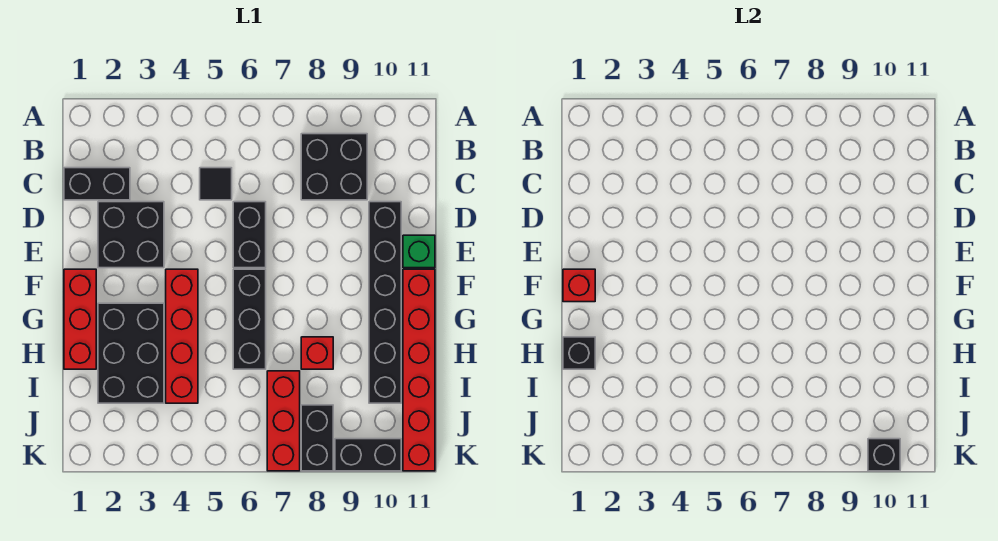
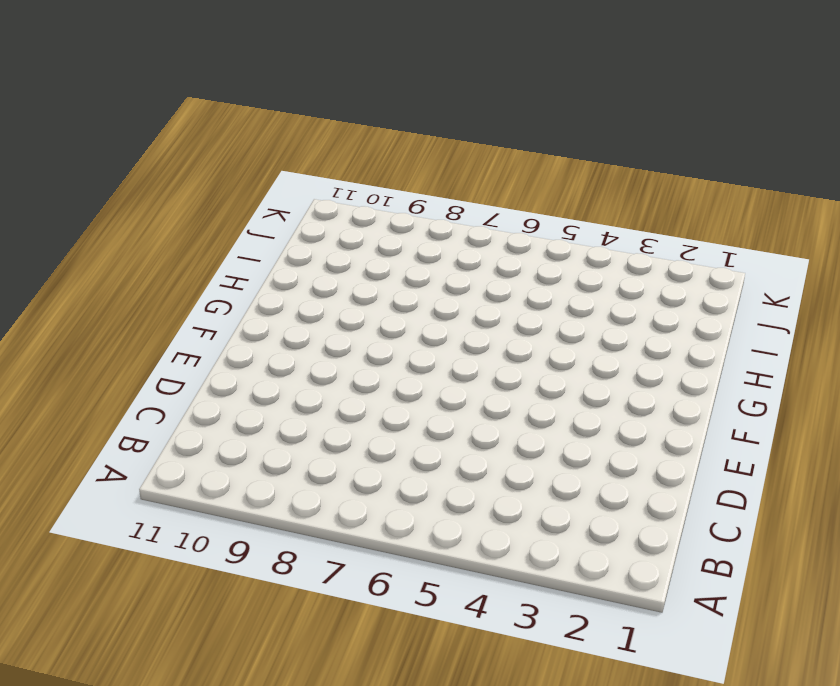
none -> black 2x2 brick [301,134,367,200]
none -> black 1x2 brick [64,168,130,200]
none -> black 1x1 tile [200,168,232,200]

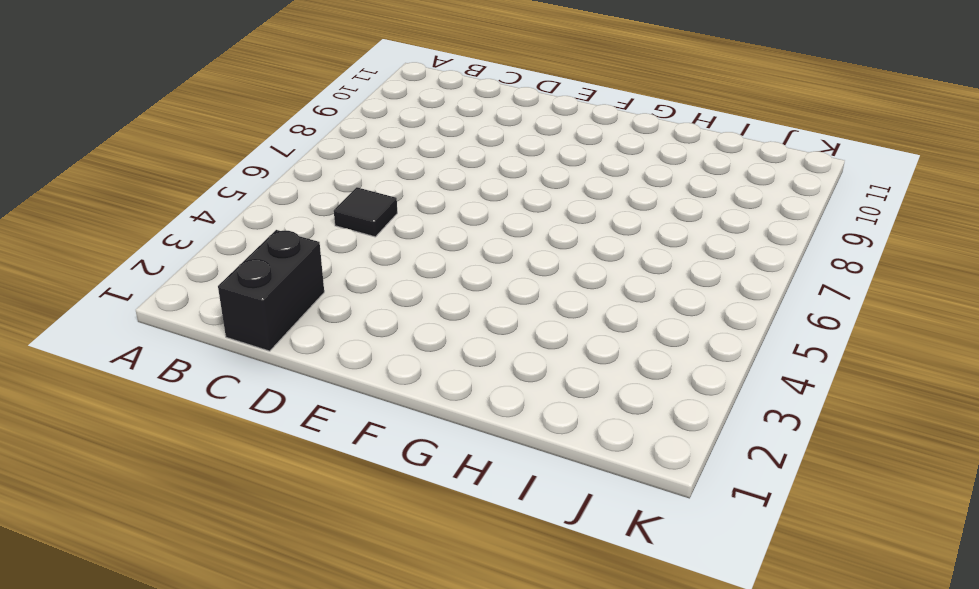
none -> black 2x2 brick [301,134,367,200]
none -> black 2x2 brick [98,202,164,268]
none -> black 1x2 brick [233,202,266,268]

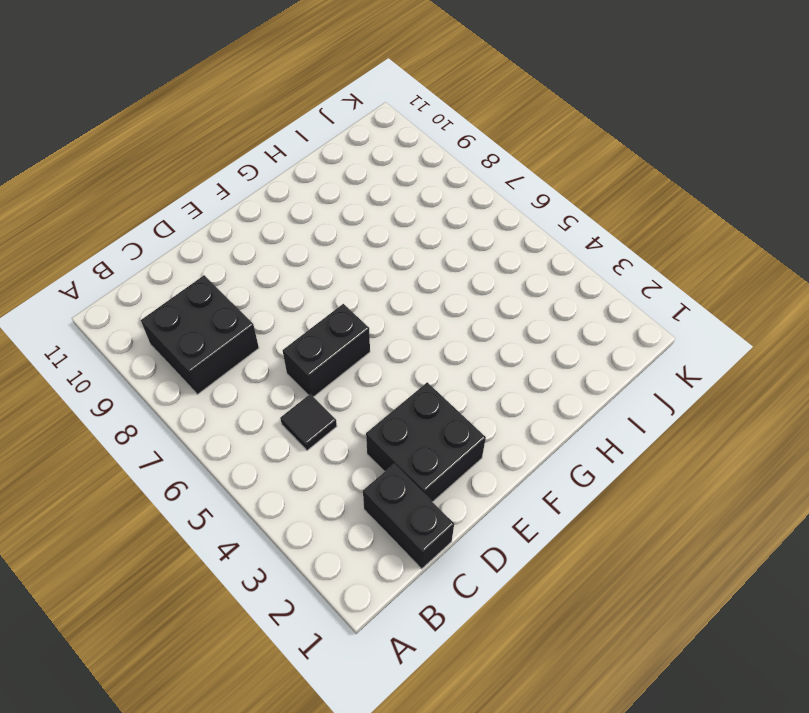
none -> black 1x6 brick [369,202,401,403]
none -> green 1x1 brick [403,235,435,268]
none -> red 1x3 brick [64,269,96,369]

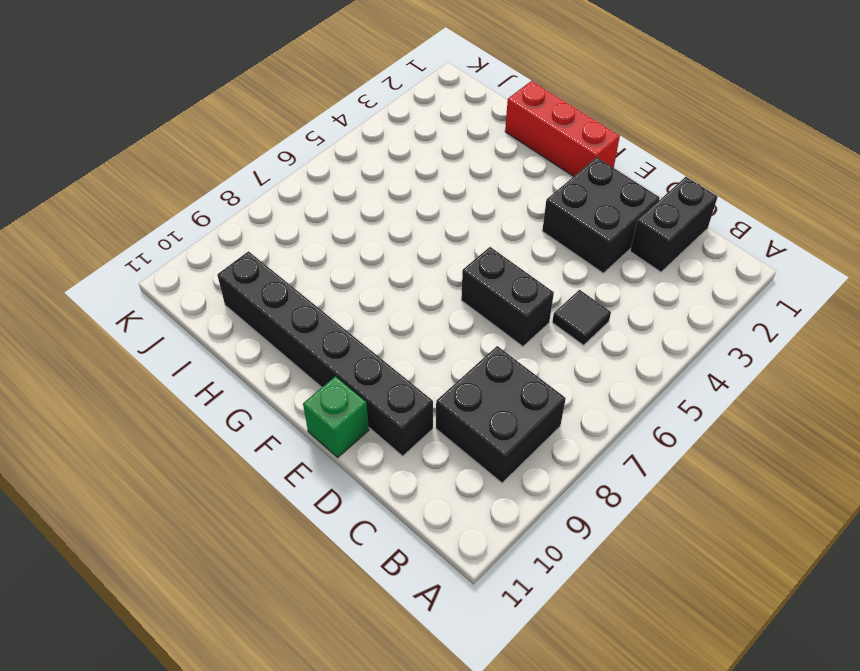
none -> red 1x4 brick [166,269,198,403]
none -> black 1x3 brick [233,269,266,369]
none -> red 1x6 brick [403,269,435,471]

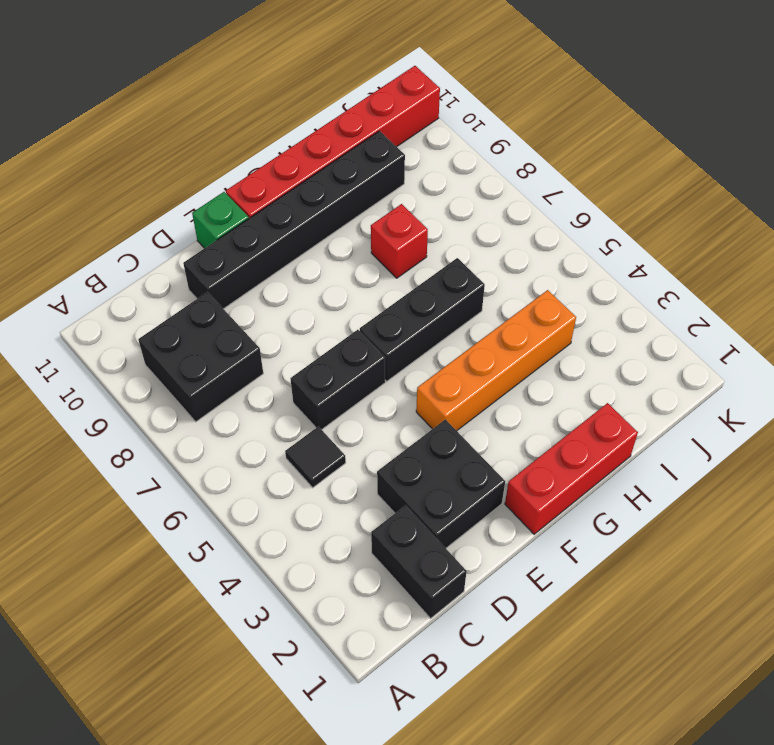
orange 1x4 brick [416,290,576,431] -> red 1x4 brick [166,269,198,403]
none -> black 2x3 brick [98,303,164,403]
none -> red 1x3 brick [267,371,300,471]
none -> black 1x2 brick [301,405,333,471]

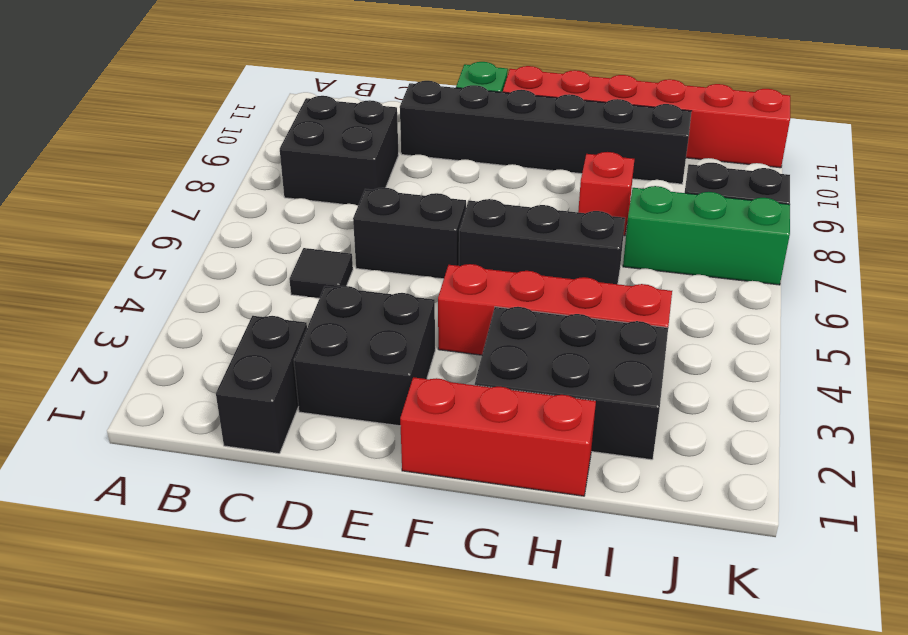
green 1x3 brick [623,186,790,285] -> red 1x3 brick [267,371,300,471]
none -> black 1x2 brick [335,439,401,471]
none -> red 1x1 brick [563,269,595,302]
none -> black 1x1 brick [563,337,595,369]

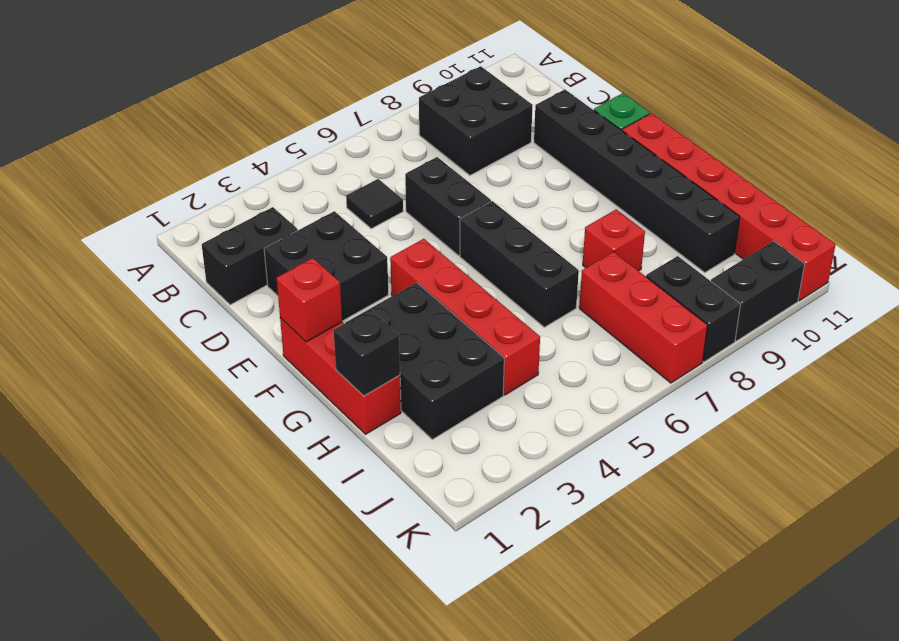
none -> black 1x1 brick [868,439,900,471]

